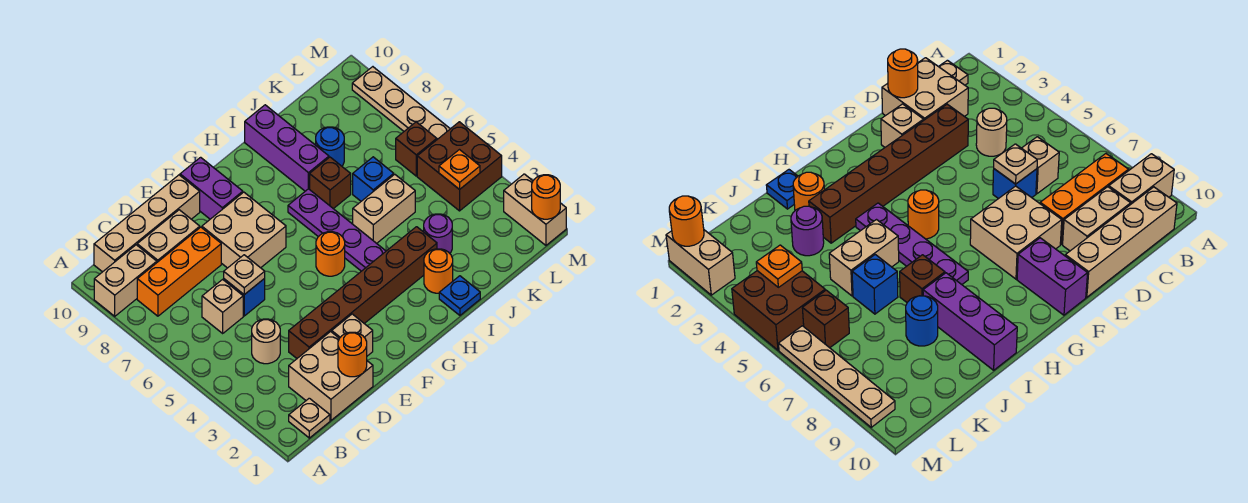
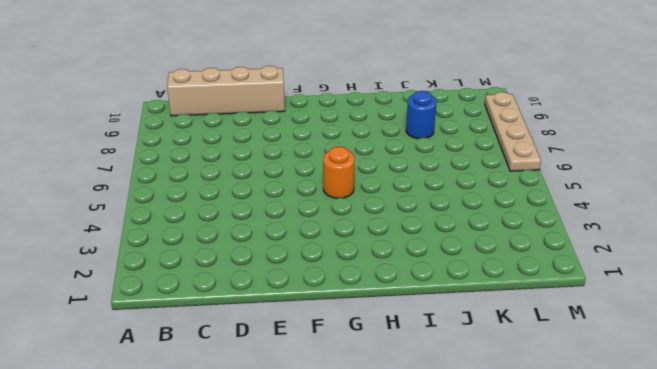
none -> tan 1x2 brick [94,245,157,316]
none -> tan 1x1 plate [289,398,330,438]
none -> orange 1x3 brick [137,227,221,316]
none -> tan 2x2 brick [289,332,373,420]

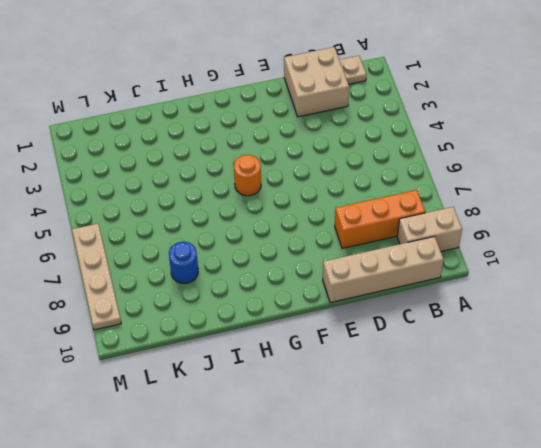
none -> tan 1x1 round brick [252,319,280,364]
none -> tan 1x1 brick [202,279,243,333]
none -> tan 1x2 brick [137,210,200,262]
none -> brown 1x6 brick [289,227,437,358]

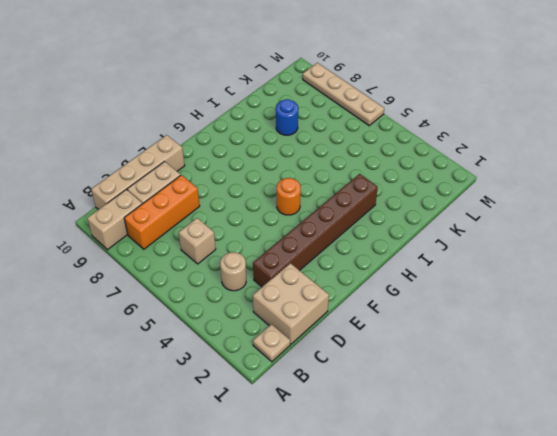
none -> blue 1x1 brick [224,279,265,316]
none -> tan 1x1 brick [332,314,373,356]
none -> tan 2x2 brick [202,192,286,268]
none -> purple 1x2 brick [180,157,243,219]

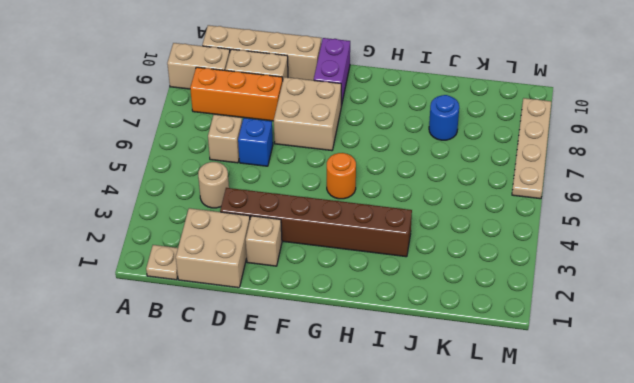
none -> purple 1x4 plate [288,189,386,271]
none -> blue 1x1 plate [439,276,480,315]
none -> orange 1x1 round brick [424,249,453,293]
none -> tan 1x2 brick [353,174,415,243]

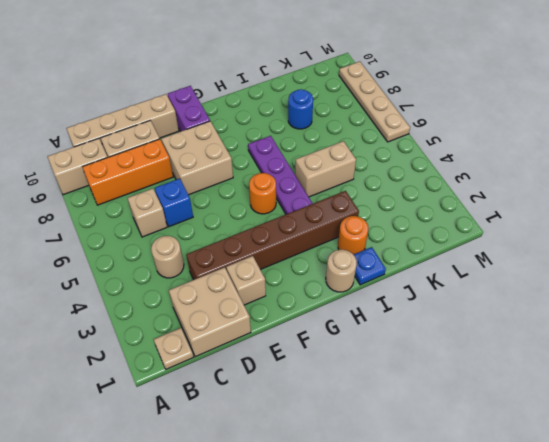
tan 1x1 round brick [326,250,357,292] -> none
none -> brown 1x1 brick [310,157,351,209]
none -> purple 1x3 brick [245,105,329,191]
none -> purple 1x1 round brick [424,214,452,253]
none -> blue 1x1 brick [353,157,394,201]

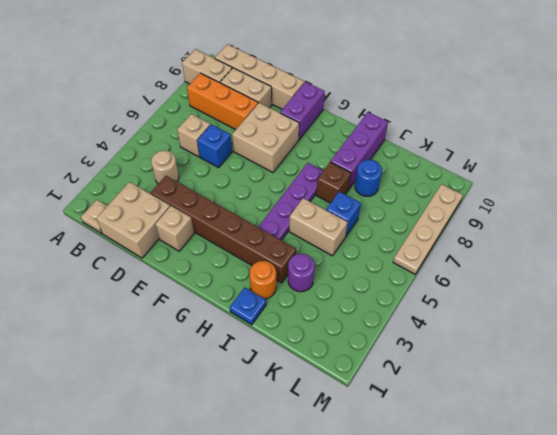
none -> orange 1x1 round brick [316,232,345,276]
none -> brown 2x2 brick [417,122,502,211]
none -> brown 1x1 brick [396,122,437,176]
none -> tan 1x2 brick [504,174,566,245]

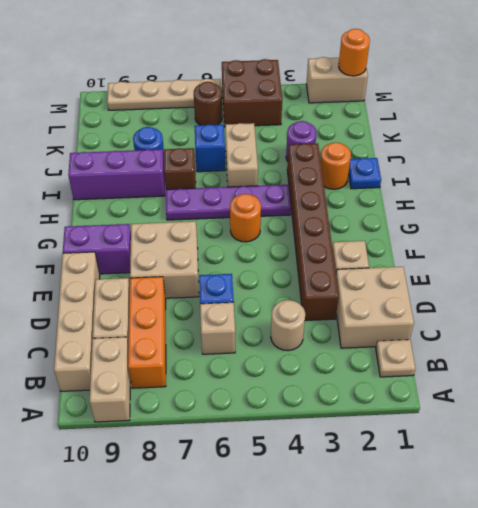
brown 1x1 round brick [194,82,222,125] -> brown 1x1 brick [396,122,437,176]
none -> orange 1x1 round brick [338,332,367,377]
none -> tan 1x1 plate [224,255,265,295]
none -> orange 1x1 plate [439,150,480,190]

